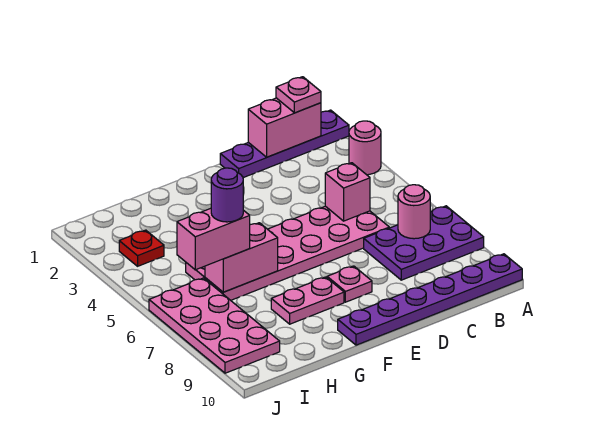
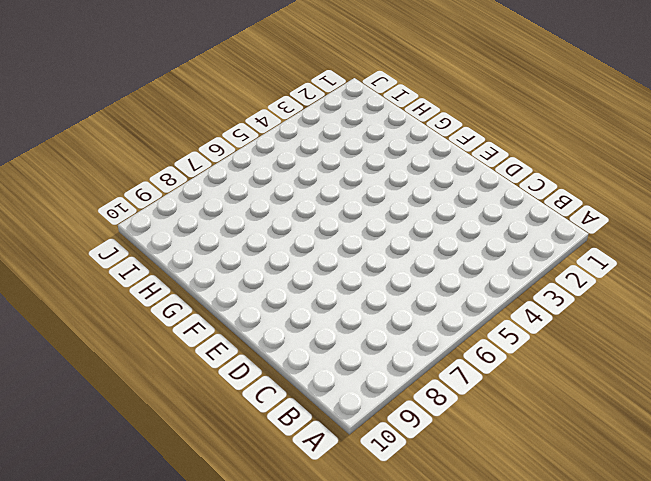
none -> purple 1x4 plate [220,110,349,178]
none -> pink 1x1 round brick [349,121,381,175]
none -> purple 2x3 plate [364,206,484,280]

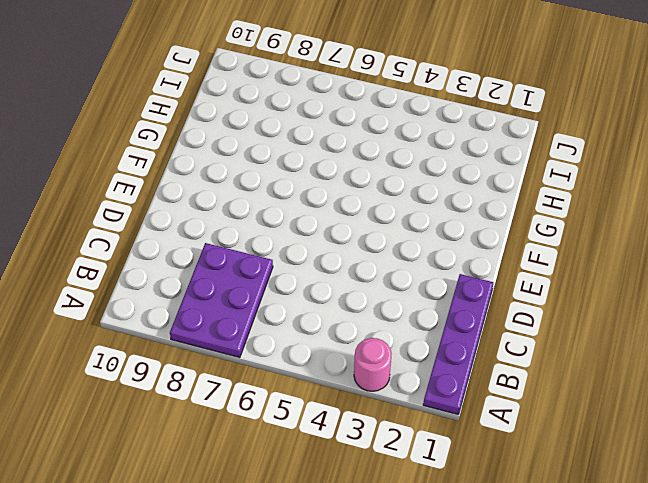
none -> purple 1x6 plate [338,254,522,345]
none -> pink 2x6 plate [186,206,389,300]
none -> pink 1x1 plate [327,266,372,302]

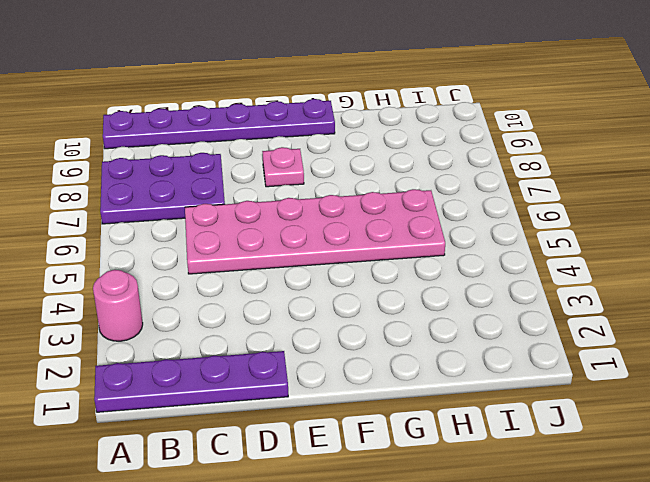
none -> pink 1x2 plate [271,277,344,324]
none -> red 1x1 plate [119,230,164,266]
none -> pink 2x4 plate [149,278,280,373]

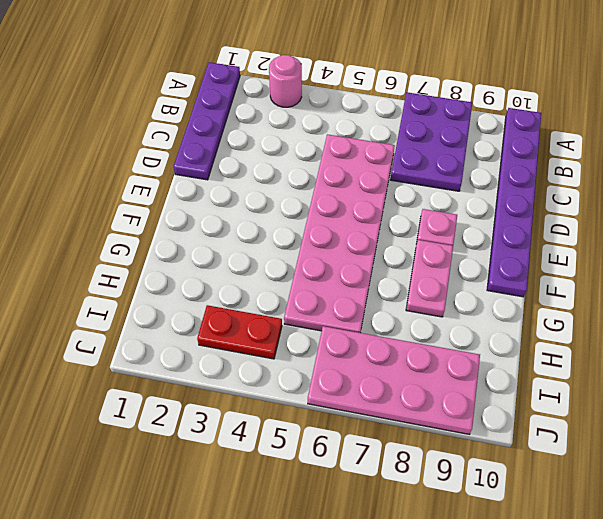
red 1x2 plate [197,305,282,359] -> red 1x1 plate [119,230,164,266]
none -> pink 1x2 brick [248,98,321,157]
none -> pink 1x1 round brick [398,185,430,239]
none -> pink 1x1 brick [325,163,370,221]

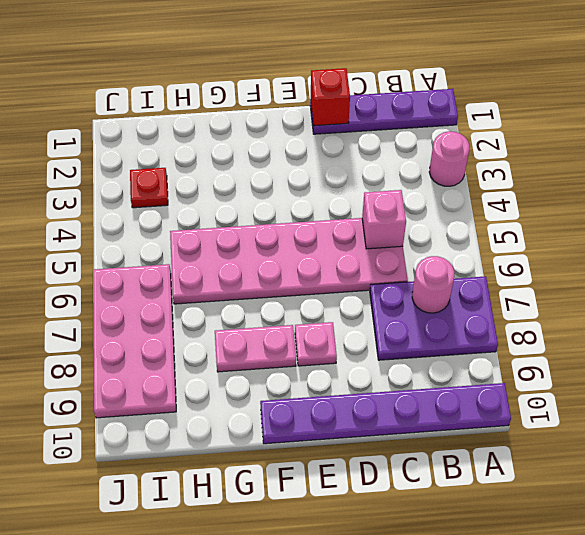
red 1x1 brick [311,68,350,126] -> none
none -> pink 1x2 brick [248,98,321,157]
none -> pink 1x2 brick [205,223,278,292]
none -> pink 1x1 plate [276,77,321,113]

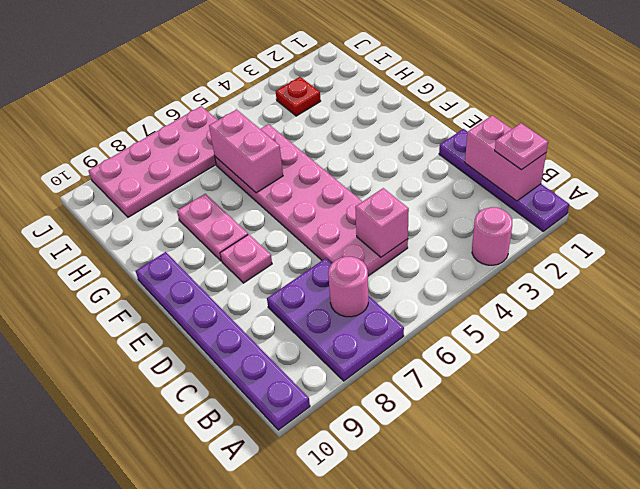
none -> pink 1x2 brick [177,208,250,270]
none -> purple 1x1 round brick [211,168,243,222]

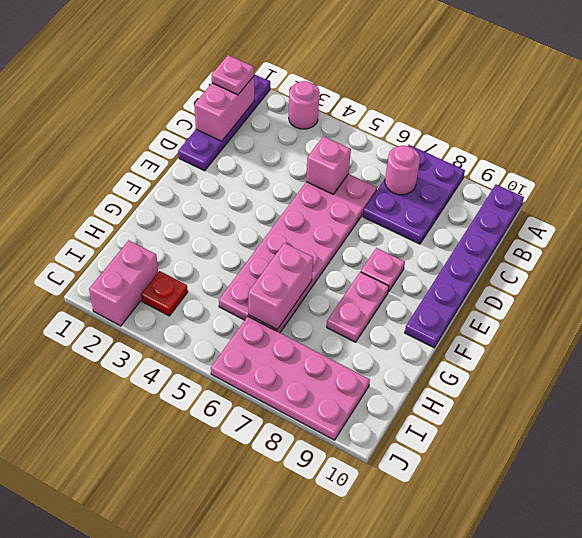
pink 1x2 brick [89,241,158,326] -> pink 1x2 brick moved to [177,208,250,270]
none -> purple 1x1 round brick [211,168,243,222]

